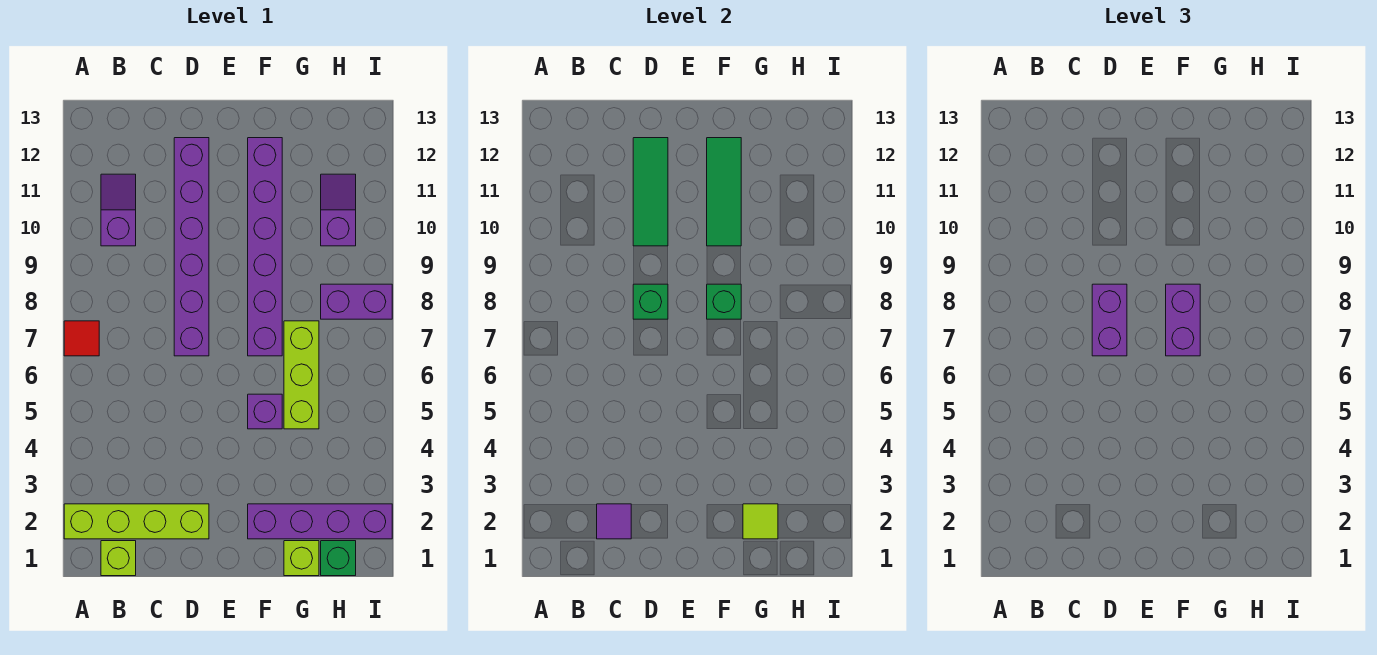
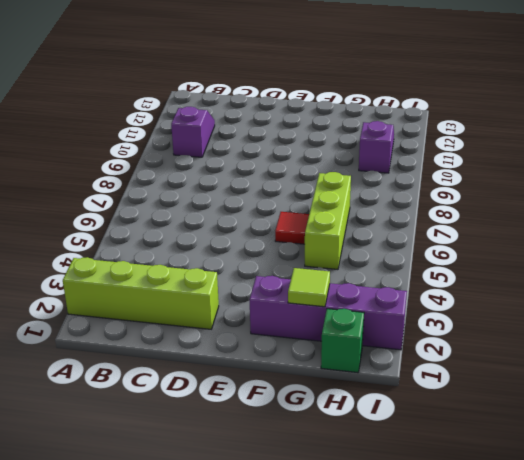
red 1x1 tile [275,212,309,244] -> red 1x1 tile moved to [64,321,99,356]
none -> lime 1x1 brick [101,541,136,576]
none -> purple 1x6 brick [174,138,209,356]
none -> purple 1x1 brick [248,394,282,429]

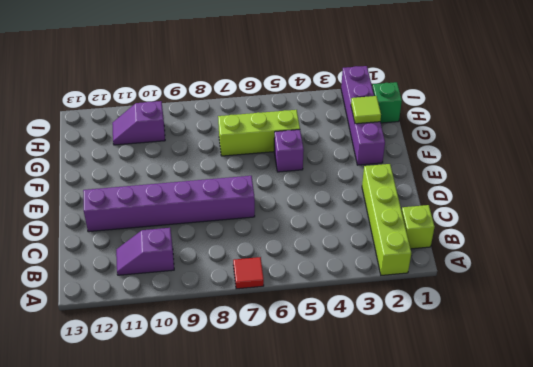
none -> purple 1x6 brick [248,138,282,356]
none -> lime 1x1 brick [284,541,319,576]
none -> purple 1x2 brick [321,284,392,319]

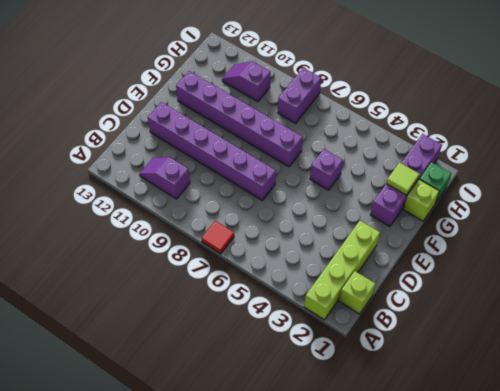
none -> lime 1x3 brick [284,321,319,429]
none -> purple 1x1 tile [597,504,631,539]
none -> green 1x1 brick [633,284,668,319]

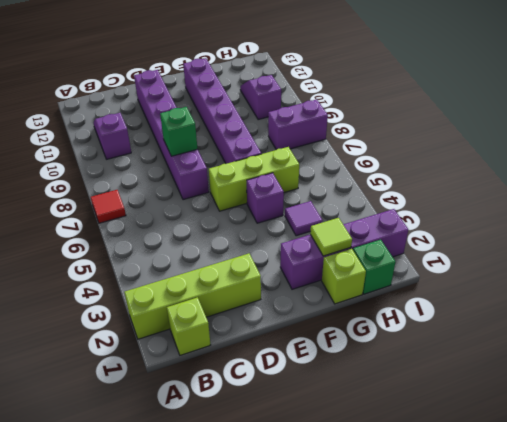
lime 1x3 brick [209,147,299,211] -> lime 1x3 brick turned to [284,321,319,429]
purple 1x1 tile [285,201,323,236] -> purple 1x1 tile moved to [597,504,631,539]
none -> green 1x3 tile [633,138,668,246]
none -> green 1x1 brick [707,284,741,319]
none -> green 1x3 tile [707,138,741,246]

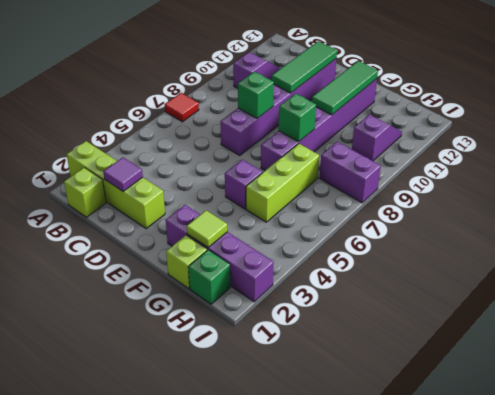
none -> purple 1x2 brick [1092,284,1127,356]
none -> purple 1x2 brick [1166,284,1200,356]

